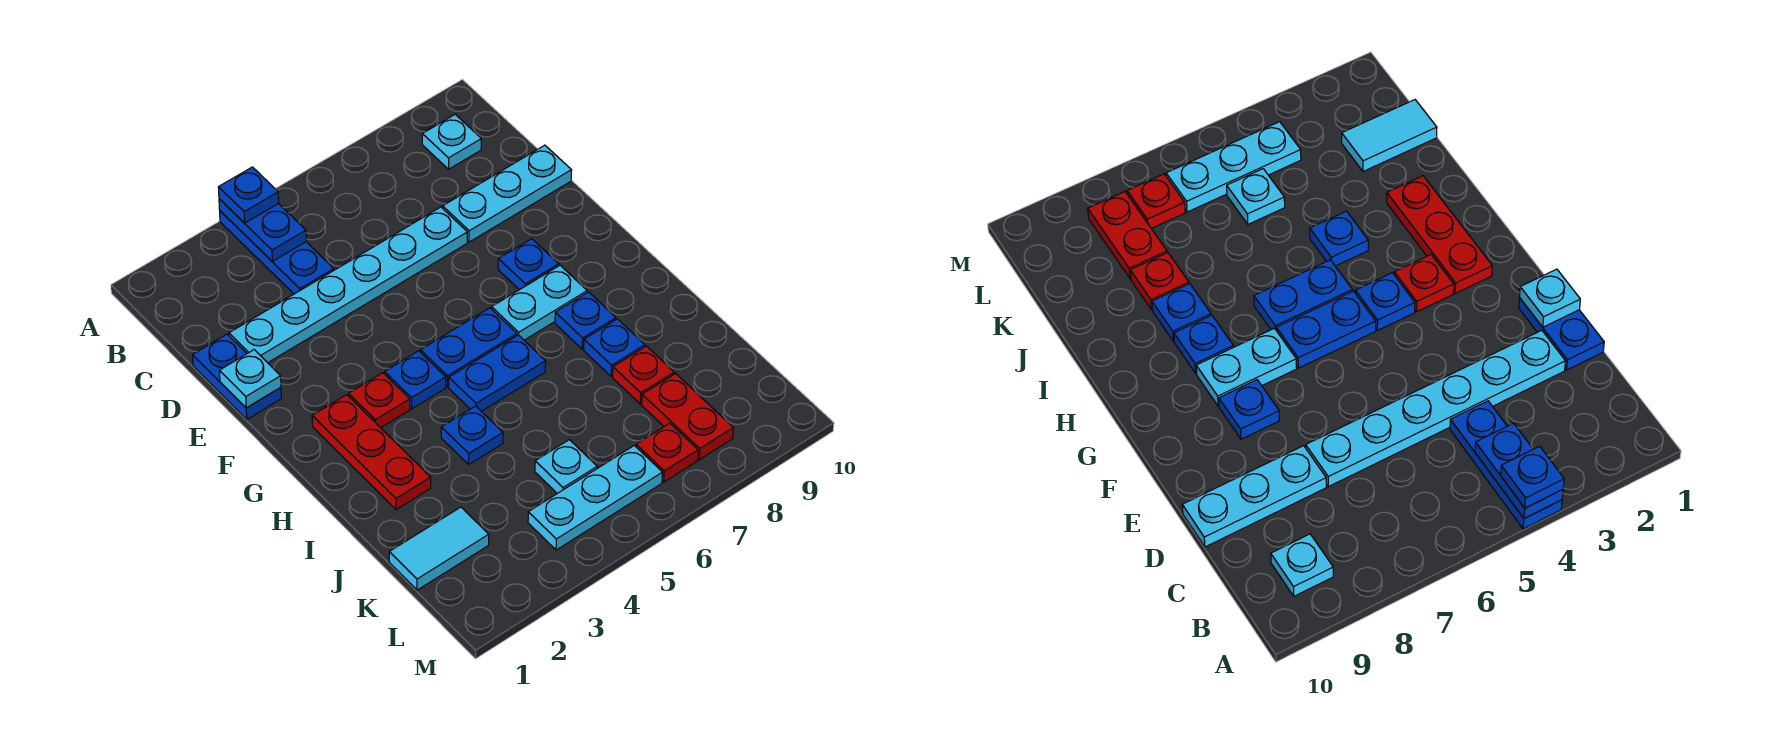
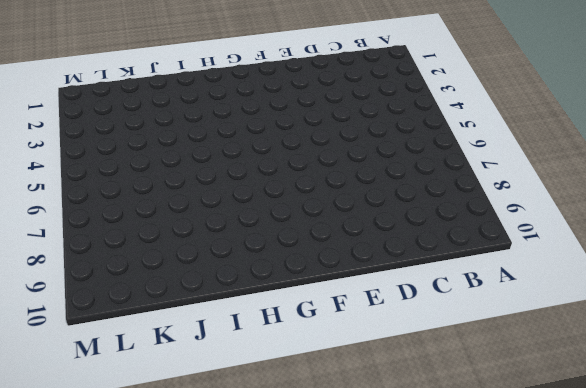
none -> blue 1x3 plate [220,211,334,294]
none -> cyan 1x1 plate [422,114,481,169]
none -> blue 1x2 plate [193,334,281,419]

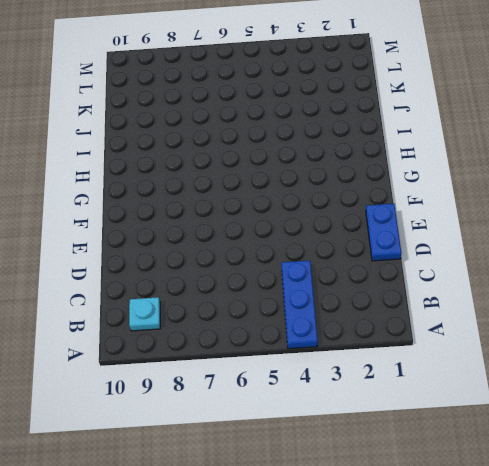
none -> cyan 1x6 plate [229,207,467,363]
none -> cyan 1x3 plate [443,145,572,242]
none -> blue 1x1 plate [498,239,559,290]

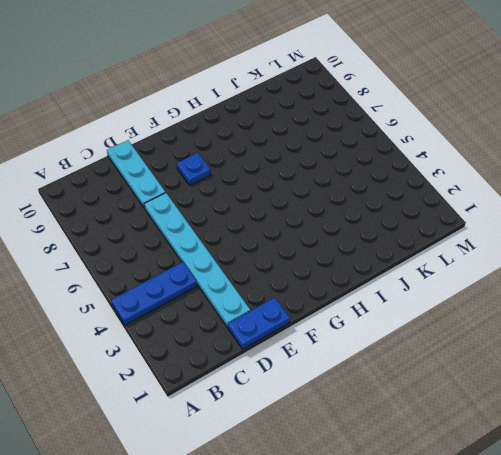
none -> cyan 1x1 plate [422,114,481,169]
none -> red 1x3 plate [312,395,431,510]
none -> red 1x1 plate [348,373,410,428]

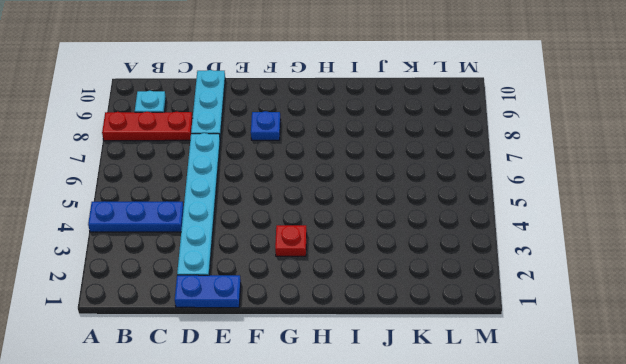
red 1x3 plate [102,112,193,141] -> red 1x3 plate moved to [312,395,431,510]
none -> blue 1x1 plate [385,351,446,409]
none -> blue 1x2 plate [420,308,517,387]
none -> cyan 1x2 plate [492,265,587,340]

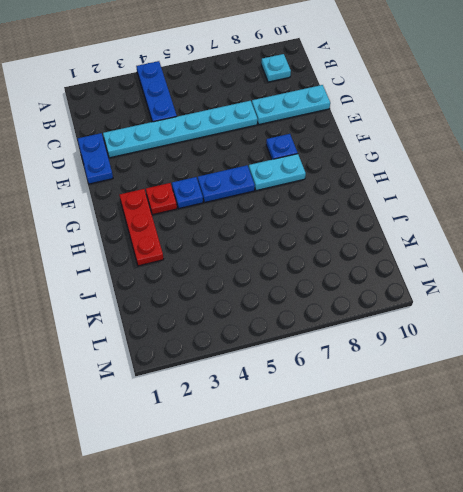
none -> blue 1x2 plate [449,335,546,411]
none -> blue 1x1 plate [555,292,616,349]
none -> blue 1x1 plate [441,406,503,464]

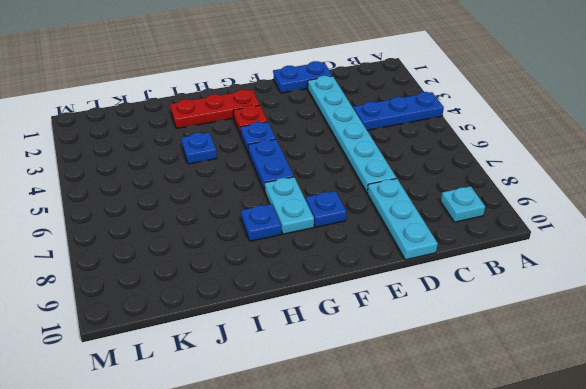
none -> blue 1x2 plate [449,335,546,411]
none -> blue 1x1 plate [584,319,645,376]
none -> red 1x1 plate [613,346,674,404]

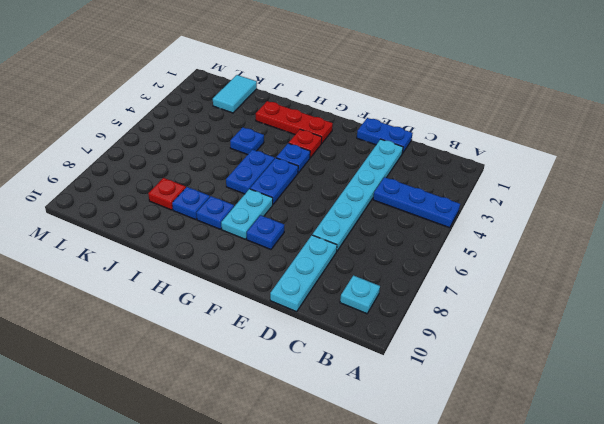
none -> cyan 1x1 plate [535,440,597,493]
none -> red 1x2 plate [642,374,733,460]
none -> cyan 1x3 plate [528,445,663,550]

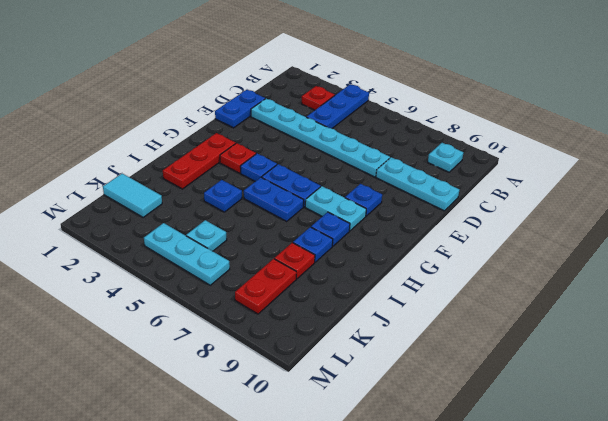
red 1x1 plate [302,86,335,110] -> red 1x1 plate moved to [636,423,698,482]
none -> blue 1x2 plate [219,199,306,261]
none -> cyan 1x1 plate [219,350,281,408]
none -> blue 1x1 plate [218,167,279,223]

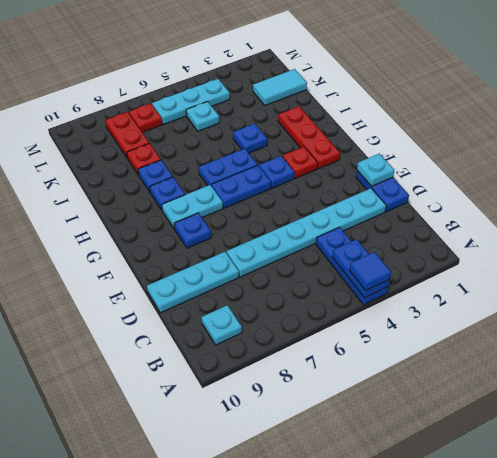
blue 1x1 tile [350,252,391,290] -> blue 1x1 plate [218,167,279,223]

